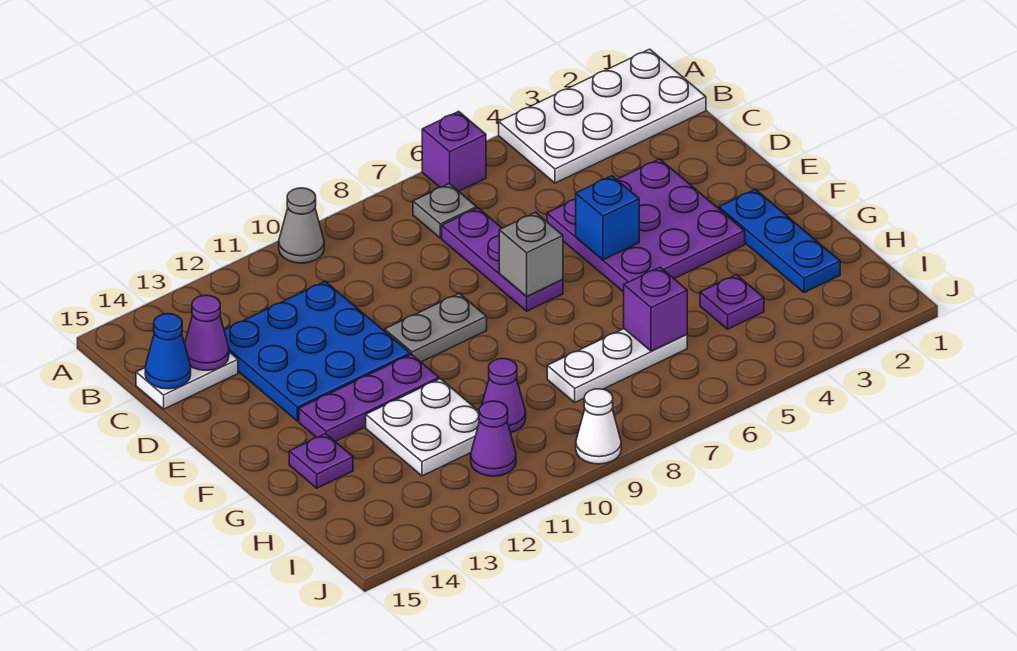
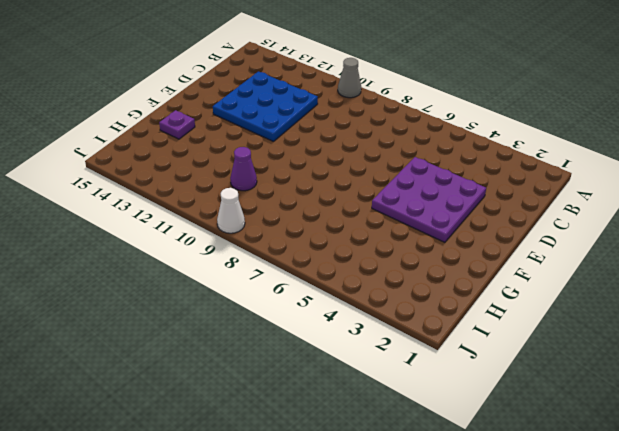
none -> white 2x4 plate [499,49,706,183]
none -> purple 1x1 brick [422,111,486,191]
none -> grey 1x1 plate [413,184,477,238]

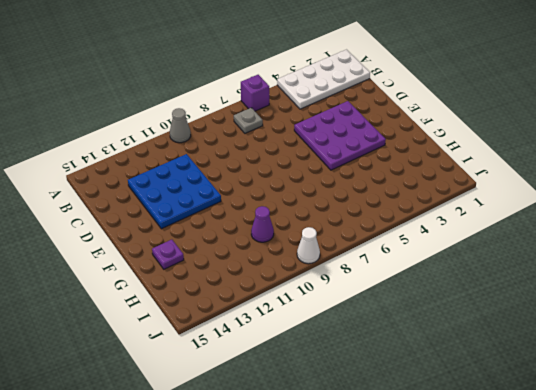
none -> purple 1x3 plate [442,208,563,311]
none -> white 1x2 plate [136,352,238,409]
none -> grey 1x2 plate [385,293,487,362]

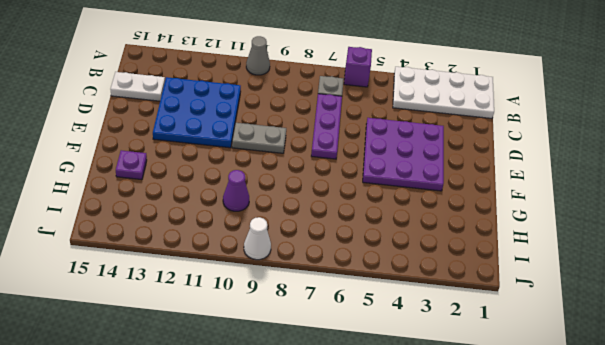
none -> blue 1x3 plate [719,189,840,293]
none -> purple 1x3 plate [299,354,439,441]
none -> white 2x2 plate [366,379,480,476]

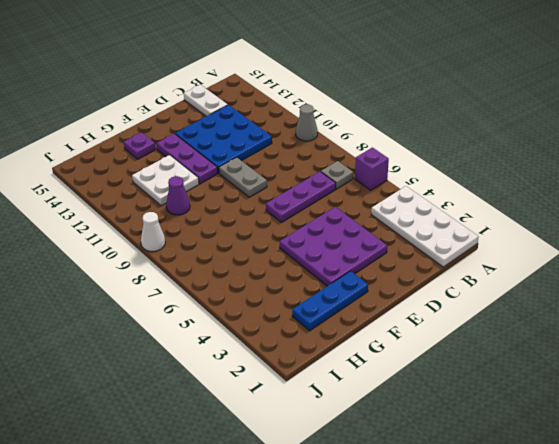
none -> purple 1x1 plate [700,275,764,329]
none -> white 1x3 plate [547,329,687,402]
none -> purple 1x1 cone [471,401,516,476]

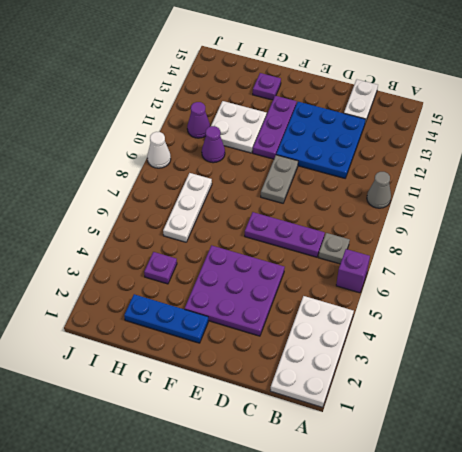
none -> purple 1x1 cone [185,295,229,371]
none -> blue 1x1 cone [145,314,191,389]
none -> blue 1x1 brick [576,176,639,260]

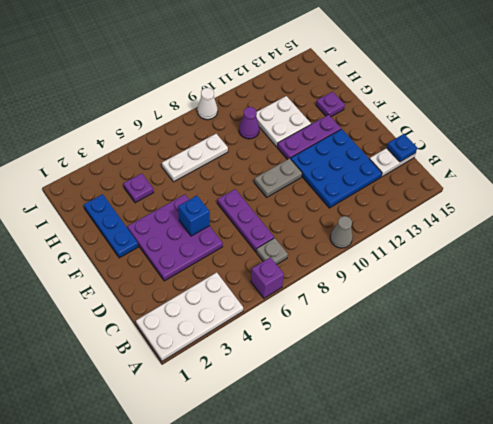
blue 1x1 plate [387,134,417,162] -> blue 1x1 cone [145,314,191,389]
none -> purple 1x1 cone [471,401,516,476]
none -> purple 1x1 cone [185,295,229,371]
none -> grey 1x1 brick [499,212,563,297]

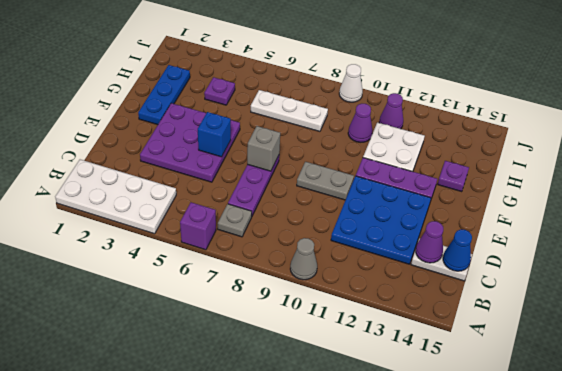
none -> purple 1x1 brick [624,267,687,351]

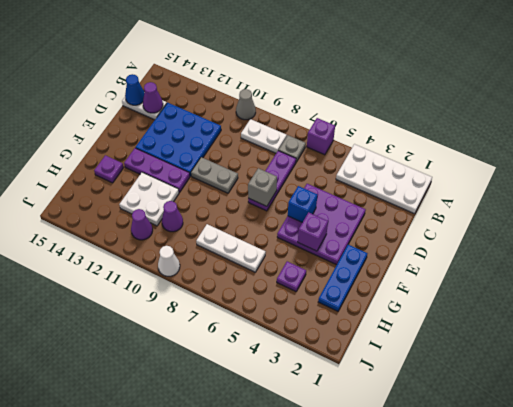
white 1x2 plate [241,119,287,153] -> none
purple 1x1 brick [298,212,328,251] -> purple 1x1 brick moved to [624,267,687,351]

